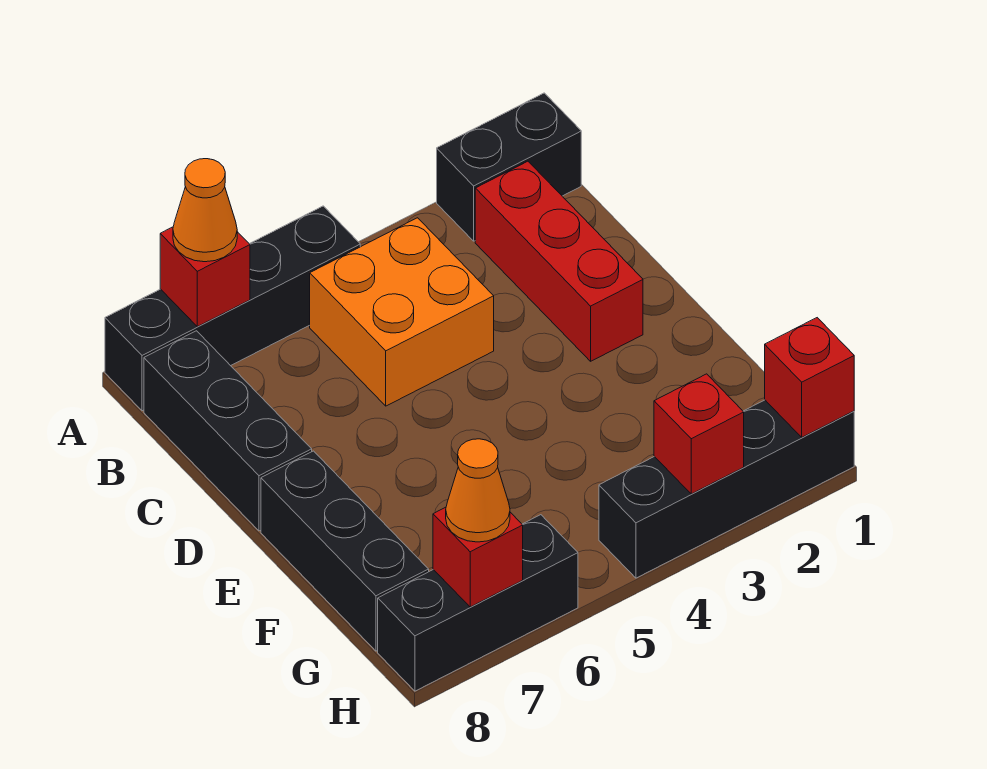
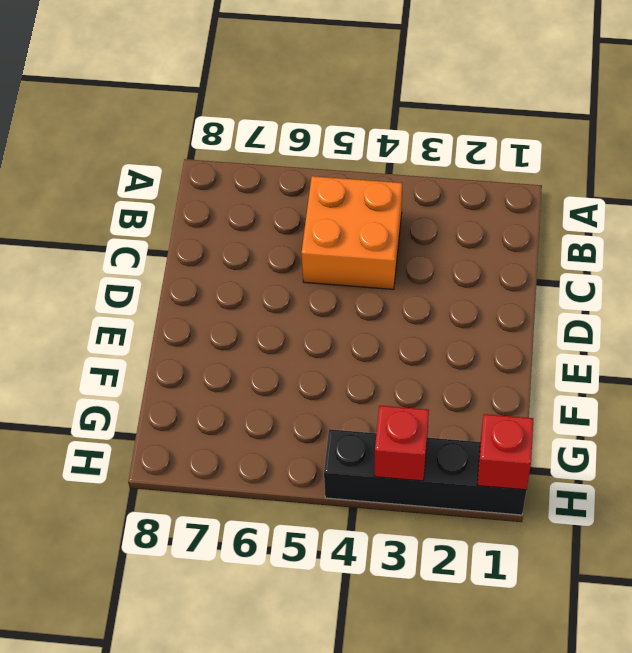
none -> black 1x2 brick [437,93,581,241]
none -> black 1x4 brick [105,206,360,411]
none -> red 1x3 brick [475,161,643,361]

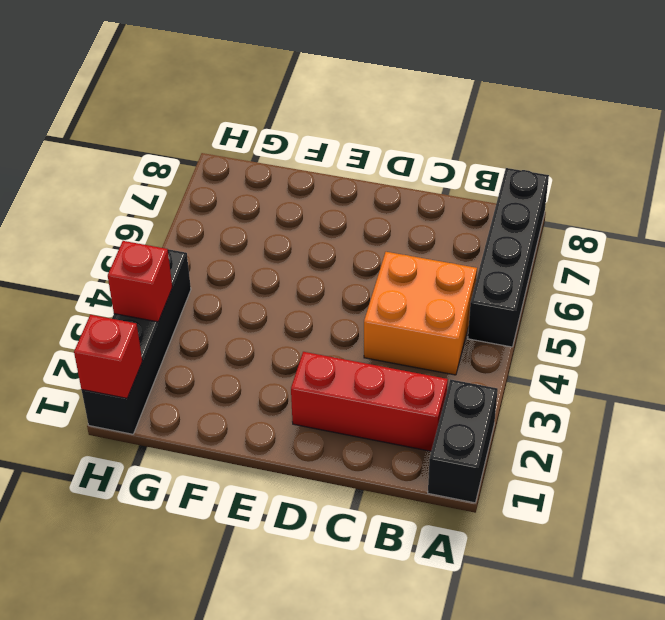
none -> black 1x3 brick [144,331,312,531]
none -> black 1x3 brick [261,451,429,651]
none -> black 1x3 brick [378,515,578,691]

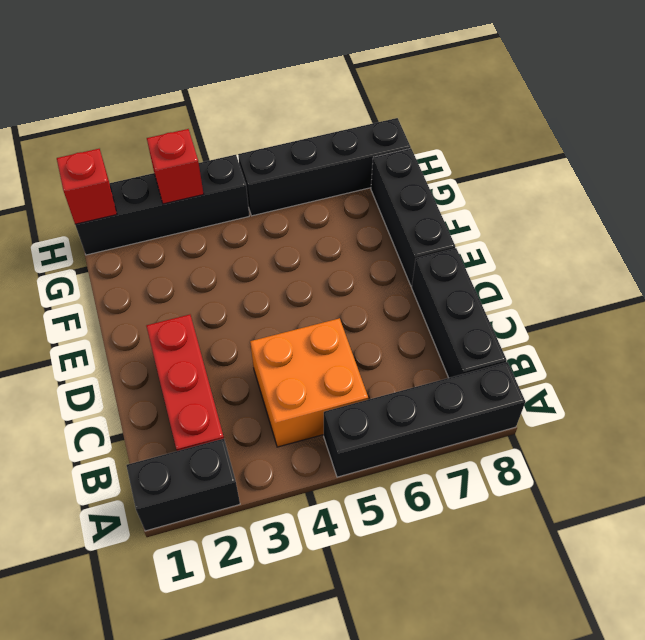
black 1x4 brick [238,118,411,216] -> black 1x3 brick [378,515,578,691]
none -> red 1x1 brick [160,227,250,327]
none -> red 1x1 brick [433,507,523,607]
none -> orange 1x1 cone [173,159,237,262]

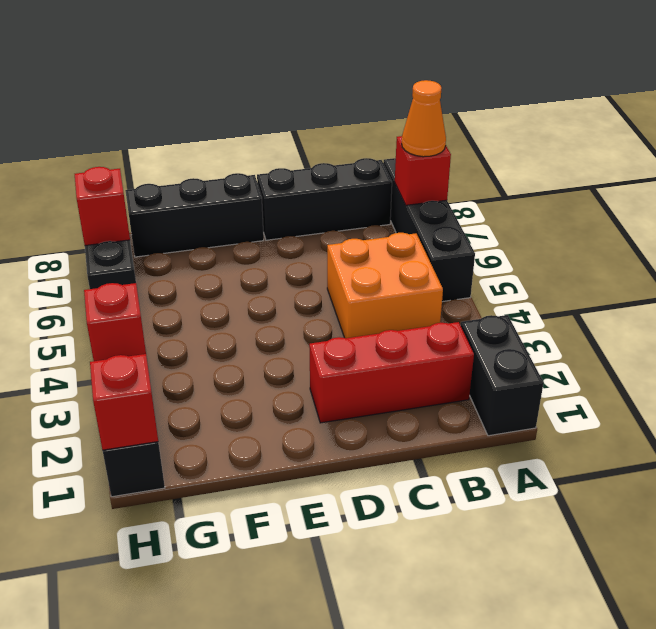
none -> orange 1x1 cone [446,439,510,542]

